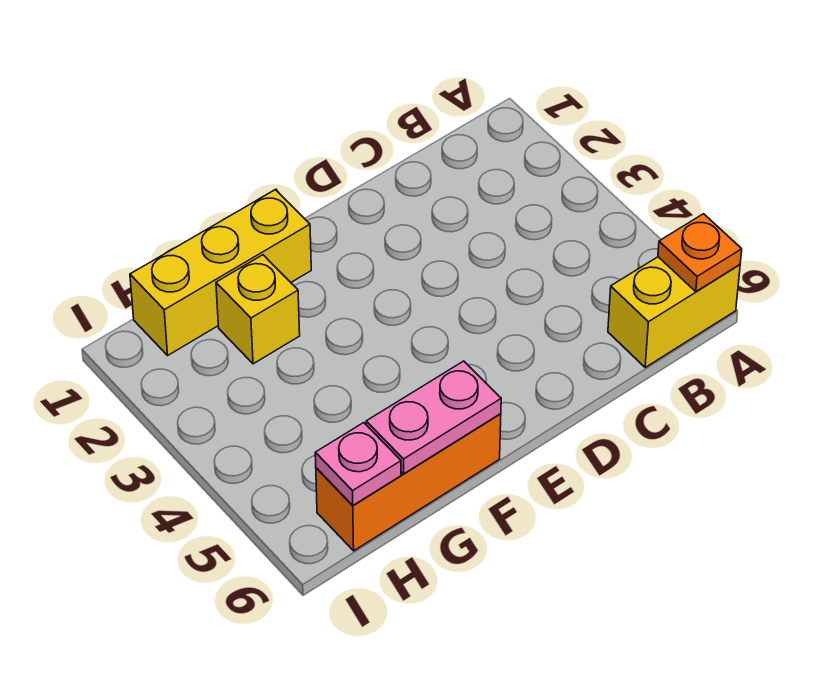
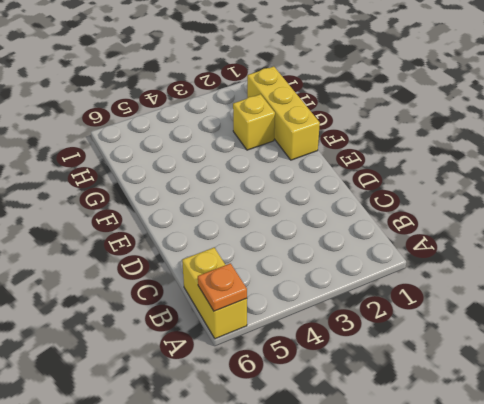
none -> orange 1x3 brick [316,414,501,551]
none -> pink 1x2 plate [366,361,501,474]

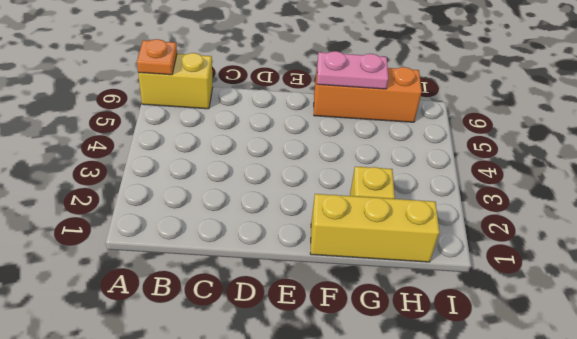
none -> pink 1x1 plate [315,423,401,505]

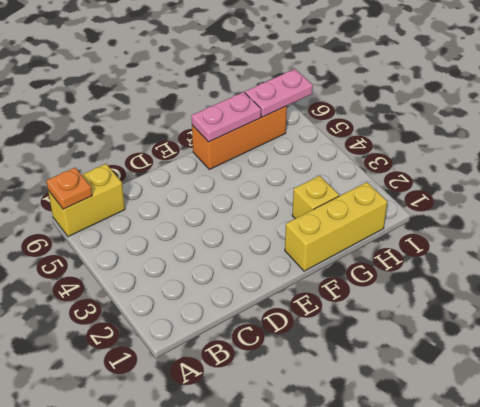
pink 1x2 plate [245,69,313,117] -> pink 1x1 plate [315,423,401,505]

